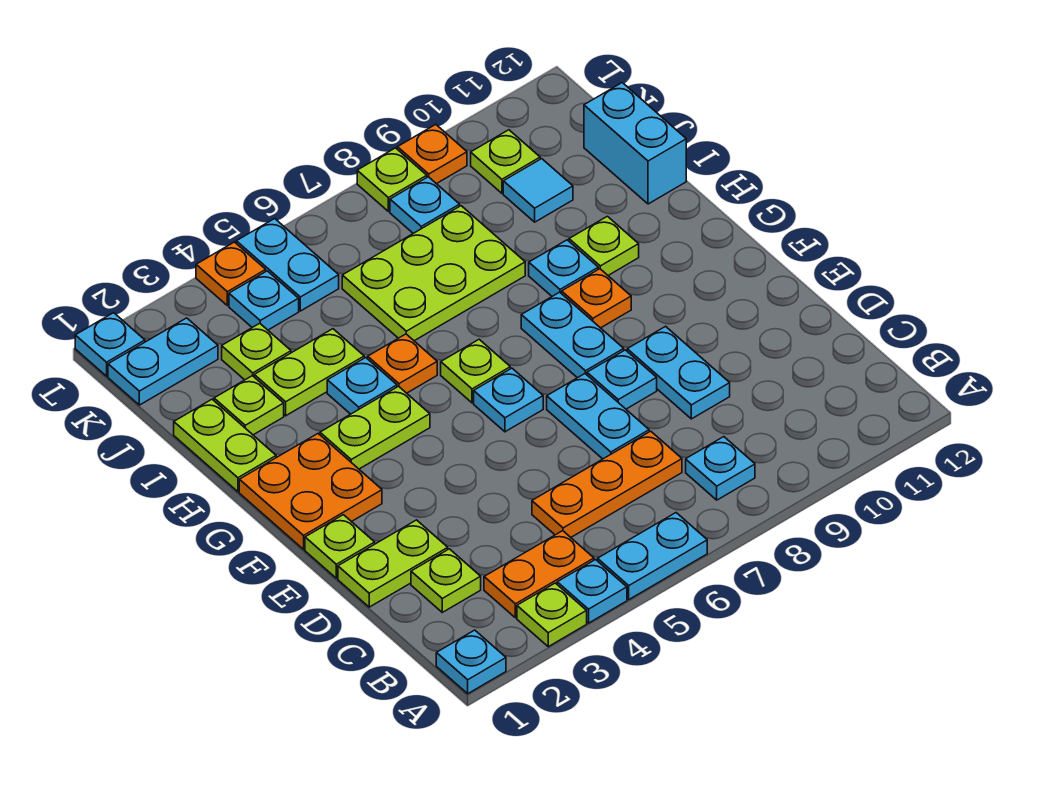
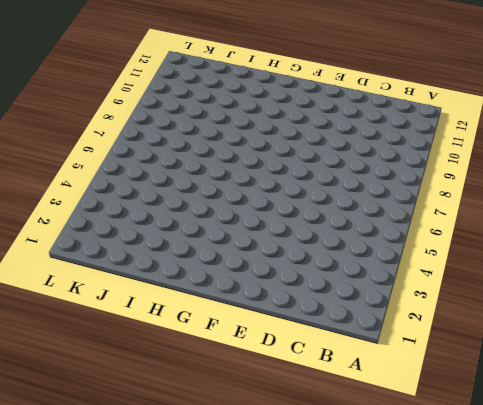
none -> cyan 1x1 plate [436,630,506,694]
none -> lime 1x1 plate [517,583,587,647]
none -> cyan 1x1 plate [557,560,627,623]
none -> cyan 1x2 plate [598,513,707,599]

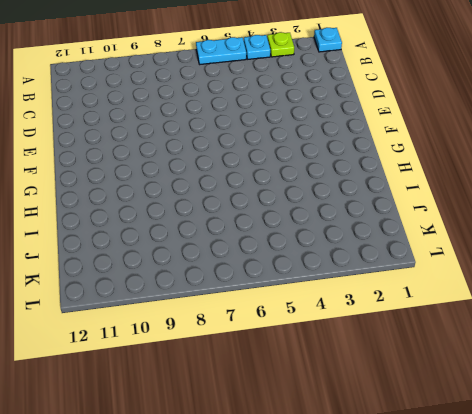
none -> orange 1x2 plate [484,531,594,618]
none -> cyan 1x1 plate [686,437,755,500]
none -> lime 1x1 plate [411,549,481,612]
none -> orange 1x3 plate [532,431,682,537]

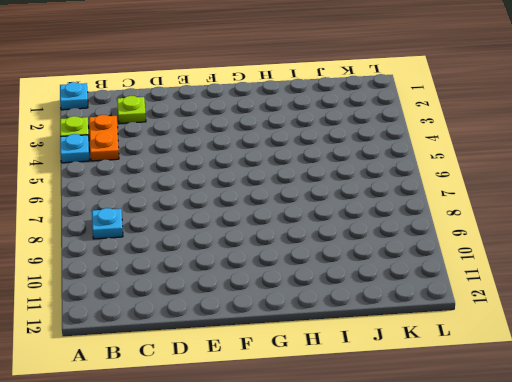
none -> cyan 1x2 plate [598,513,707,599]
none -> orange 1x3 plate [532,431,682,537]
none -> lime 1x2 plate [338,520,448,607]
none -> cyan 1x2 plate [547,374,649,459]

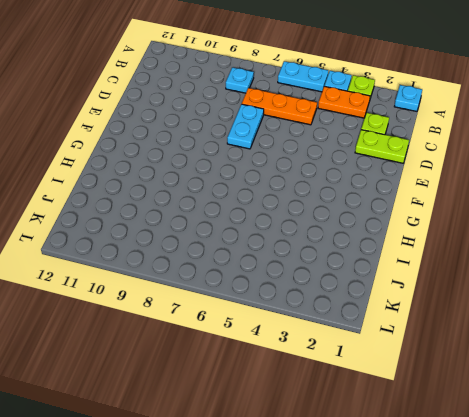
none -> cyan 1x2 plate [627,326,730,419]
none -> lime 1x1 plate [305,515,375,578]
none -> cyan 1x1 plate [587,350,657,409]
none -> orange 2x2 plate [239,434,382,549]

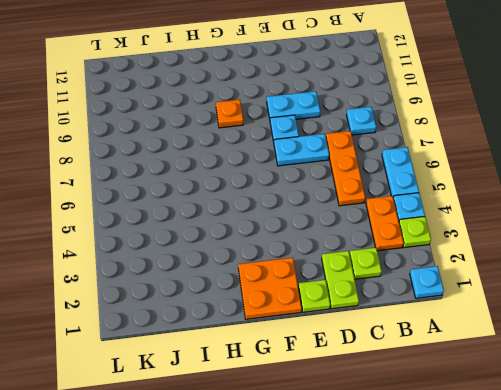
none -> cyan 1x1 plate [474,368,543,432]
none -> cyan 1x2 plate [521,292,624,378]
none -> lime 1x2 plate [320,386,430,469]
none -> lime 1x1 plate [441,339,510,403]

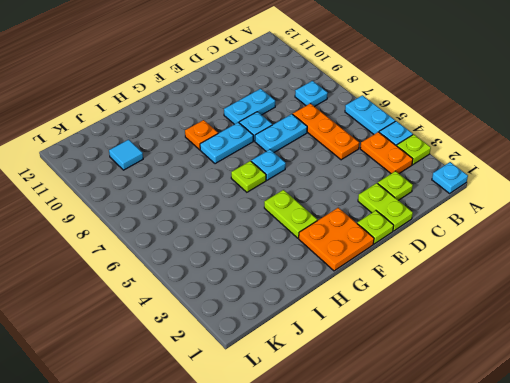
none -> lime 1x2 plate [174,399,276,492]
none -> cyan 1x1 plate [327,358,397,414]
none -> orange 1x1 plate [368,334,437,393]
none -> cyan 1x1 plate [529,240,598,296]

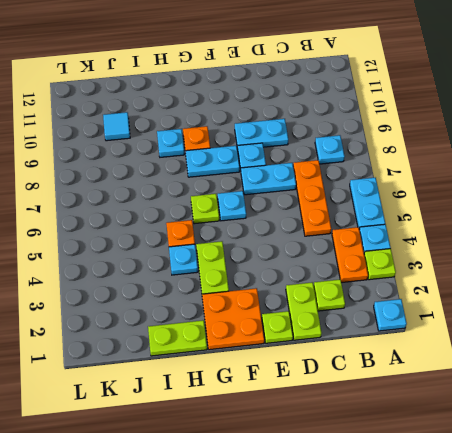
none -> lime 1x1 plate [569,216,639,275]
none -> lime 1x1 plate [214,376,284,435]
none -> lime 1x2 plate [254,329,364,416]
none -> lime 2x3 plate [342,206,525,341]

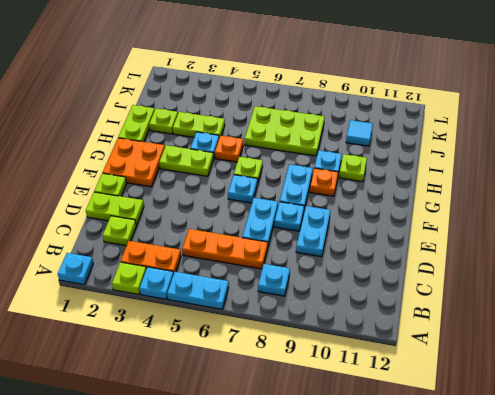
none -> cyan 1x2 brick [584,83,686,204]
none -> lime 1x1 plate [222,323,291,380]
none -> cyan 1x2 plate [108,318,218,405]
none -> cyan 1x1 plate [229,271,299,330]

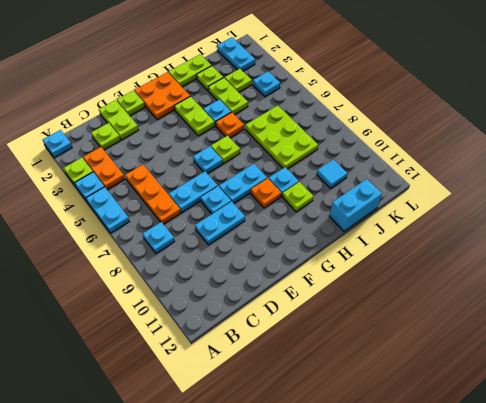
none -> cyan 1x2 plate [236,219,339,311]
none -> cyan 1x1 plate [390,177,460,233]
none -> lime 1x1 plate [471,130,540,193]
none -> cyan 1x1 plate [75,313,145,376]

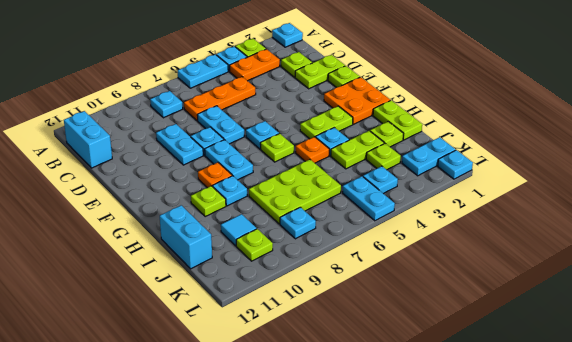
cyan 1x2 brick [64,111,112,168] -> none
none -> orange 1x1 plate [196,242,266,306]
none -> lime 1x1 plate [357,148,427,212]
none -> orange 1x1 plate [397,124,467,184]

